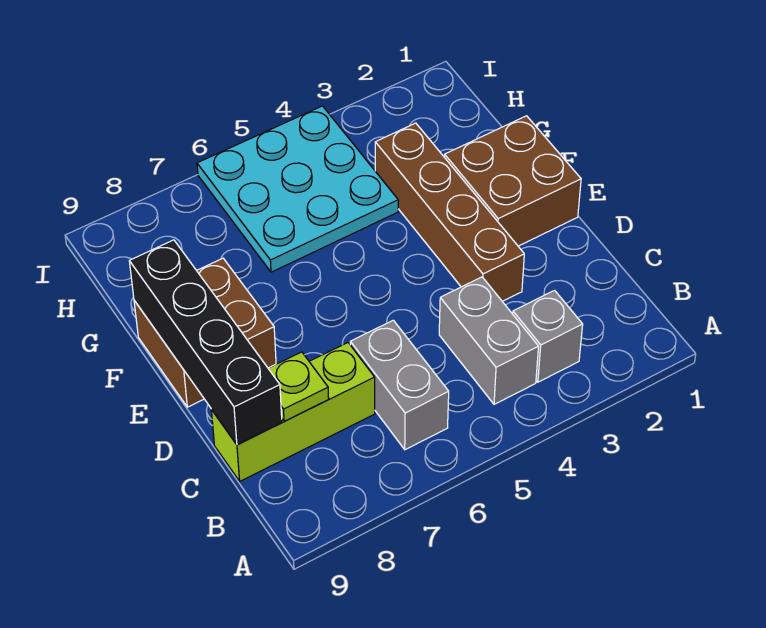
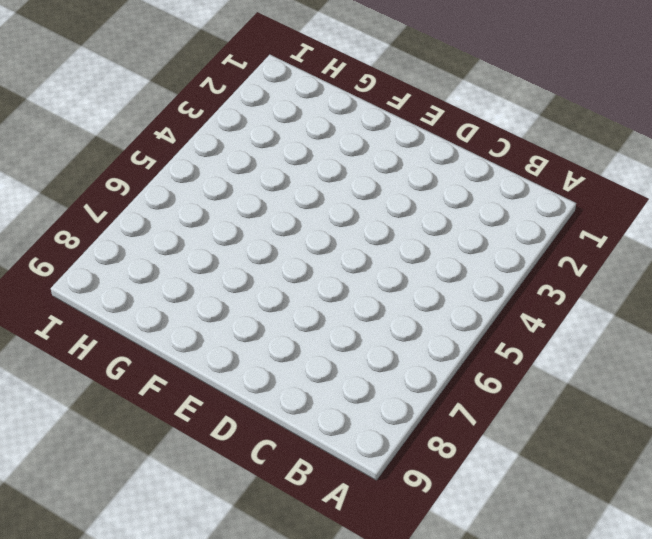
none -> grey 1x1 brick [513,290,583,382]
none -> grey 1x2 brick [439,277,539,404]

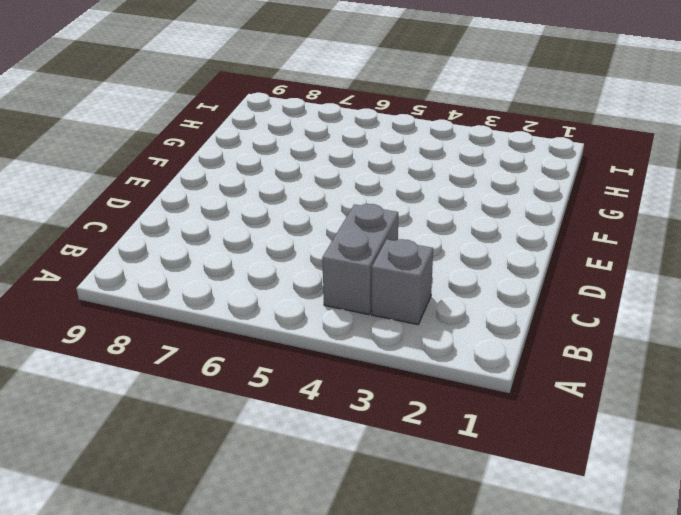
none -> grey 1x2 brick [350,320,449,450]
none -> lime 1x3 brick [211,343,375,481]

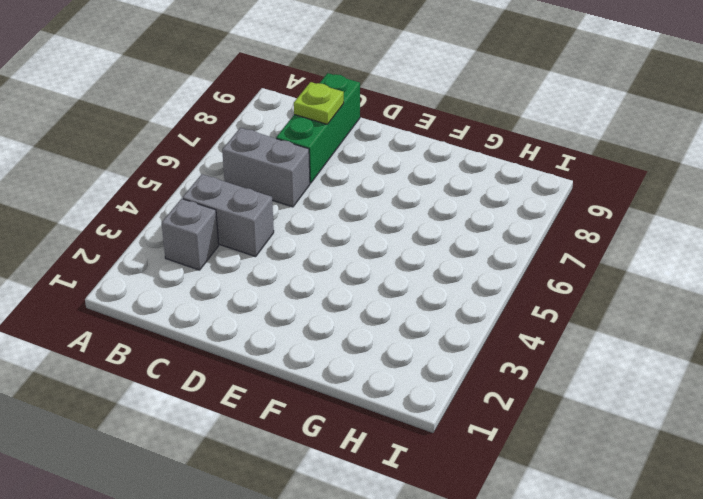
green 1x3 brick [276,73,360,183] -> lime 1x3 brick [211,343,375,481]
none -> brown 1x4 brick [375,123,524,301]
none -> brown 2x2 brick [444,116,581,246]

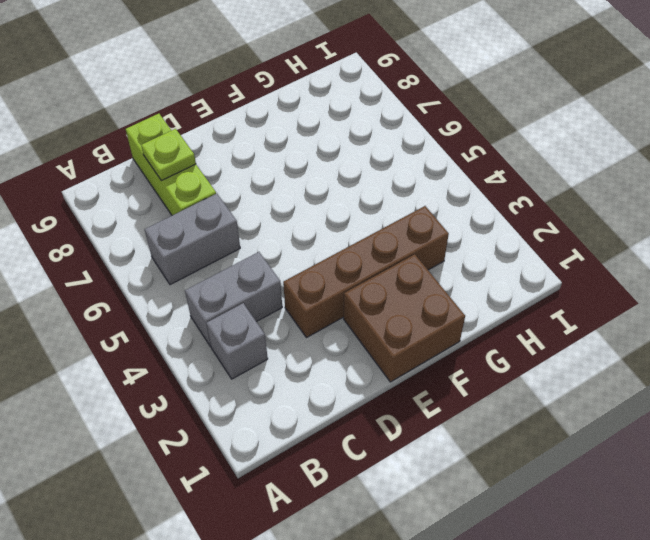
none -> brown 2x2 brick [134,258,276,407]
none -> cyan 3x3 plate [197,106,398,272]

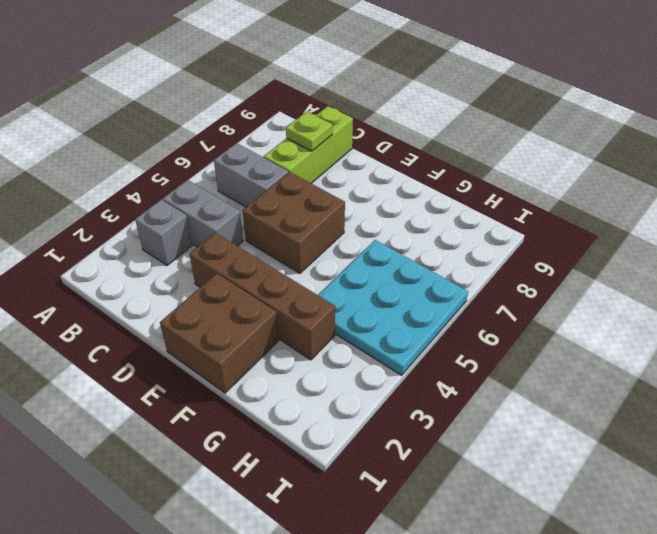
brown 2x2 brick [242,172,345,273] -> brown 2x2 brick moved to [134,258,276,407]
none -> black 1x4 brick [129,240,282,445]

